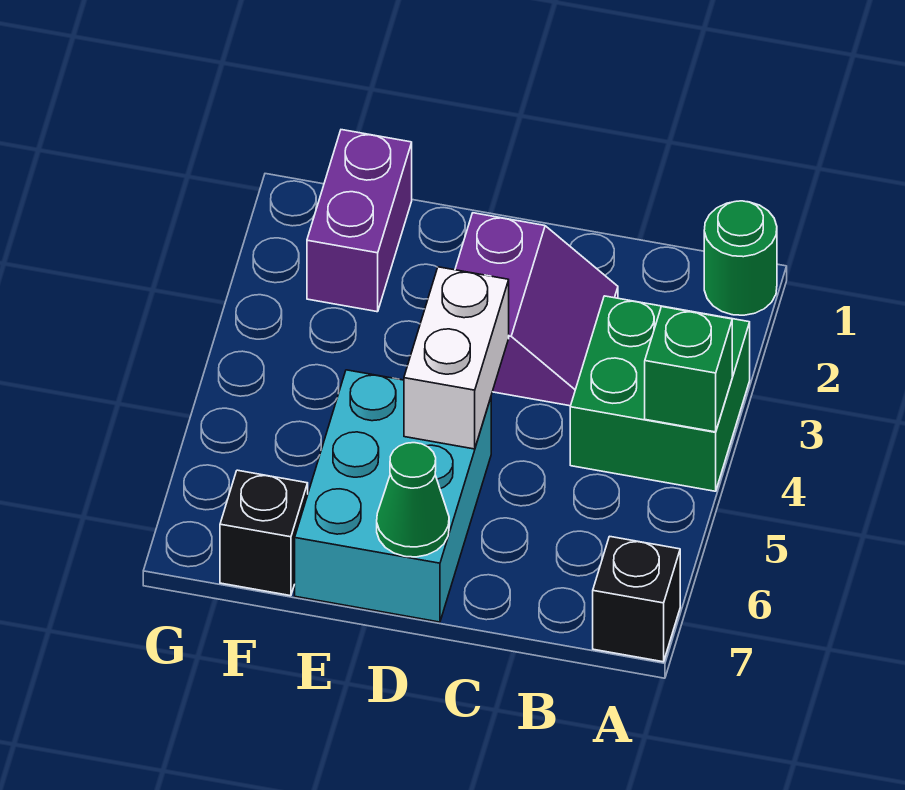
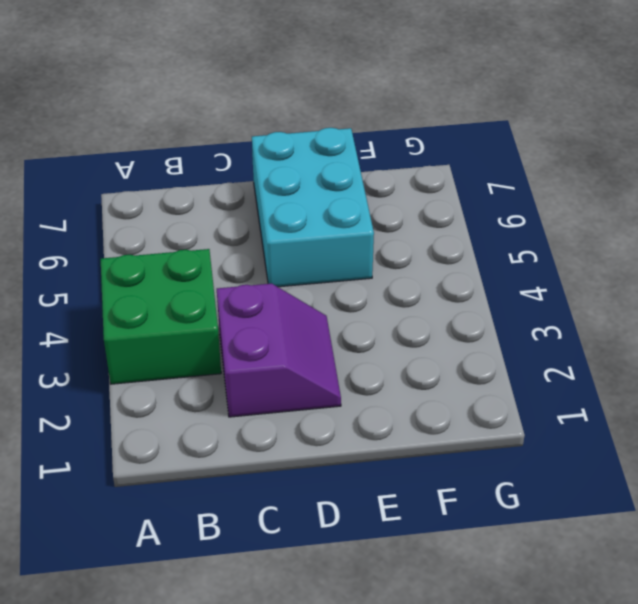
purple 2x2 slope [217,283,341,417] -> purple 2x2 slope turned to [455,213,618,406]
none -> green 1x1 round brick [704,201,777,315]
none -> black 1x1 brick [593,536,680,662]

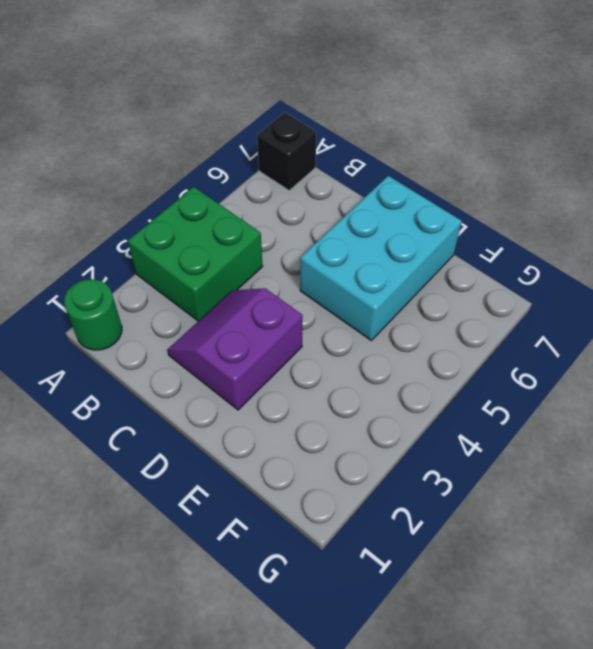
none -> purple 1x2 brick [307,130,412,312]
none -> black 1x1 brick [220,470,308,596]

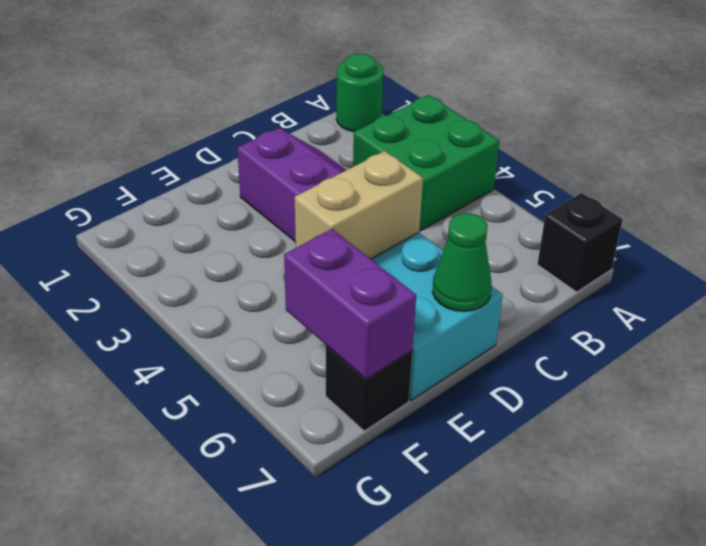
tan 1x2 brick [295,151,423,259] -> white 1x2 brick [404,267,509,449]
purple 1x2 brick [284,229,416,379] -> purple 1x2 brick moved to [307,130,412,312]
none -> green 1x1 brick [645,307,732,432]

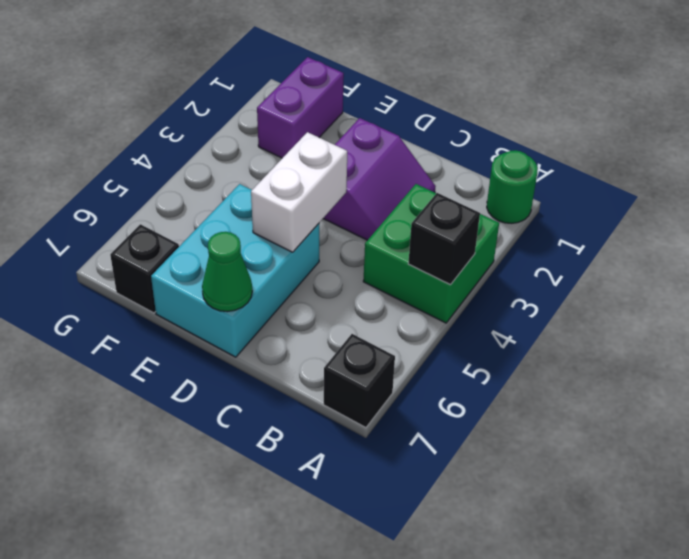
black 1x1 brick [408,193,480,285] -> green 1x1 brick [645,307,732,432]

